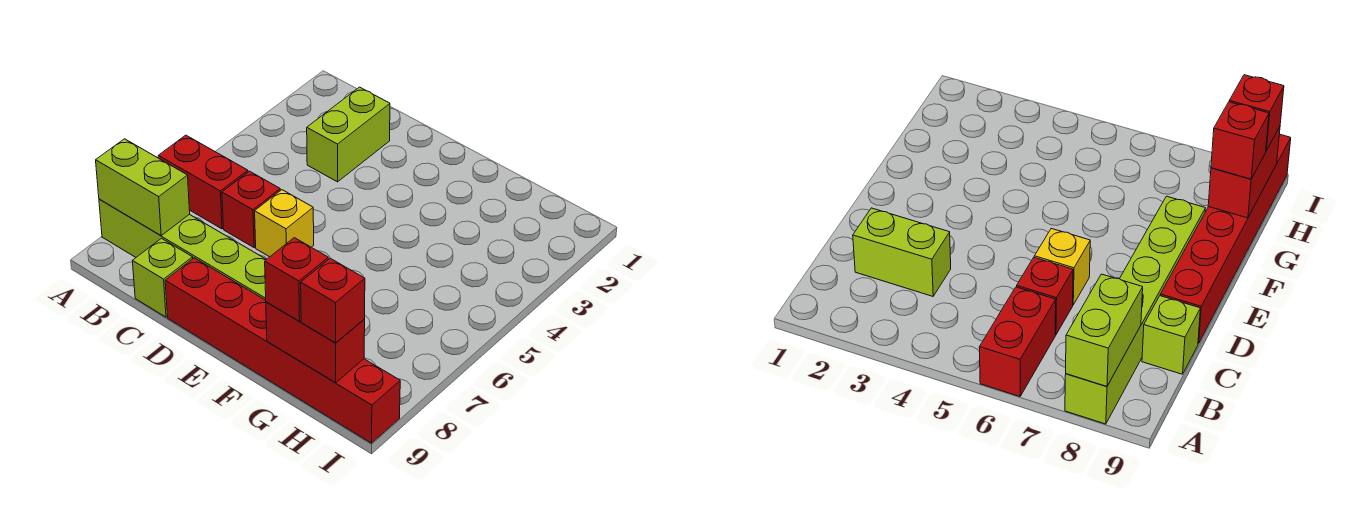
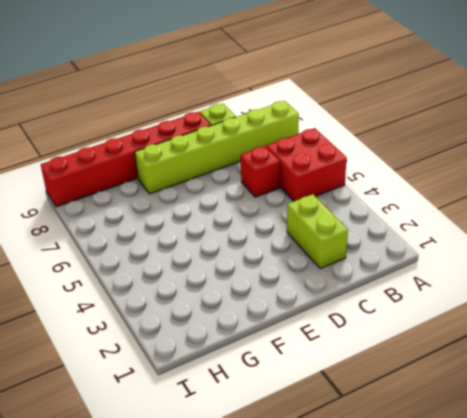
red 2x2 brick [266,128,347,201] -> red 1x2 brick [158,135,248,229]
none -> yellow 1x1 brick [255,190,314,257]
none -> lime 1x2 brick [96,139,190,236]

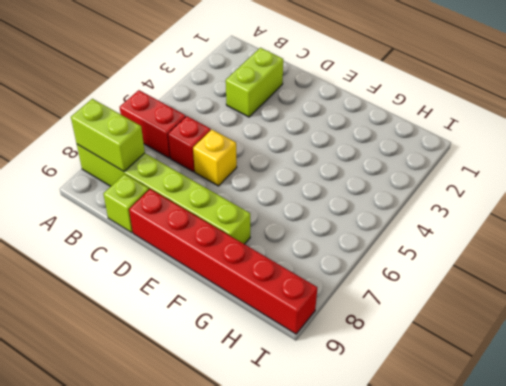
none -> red 1x2 brick [266,302,365,383]
none -> red 1x1 brick [265,238,328,321]

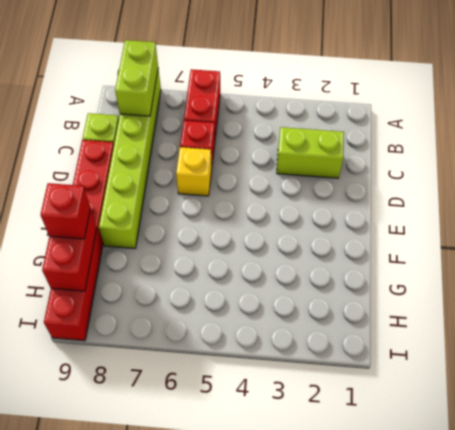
none -> red 1x1 brick [301,258,365,343]

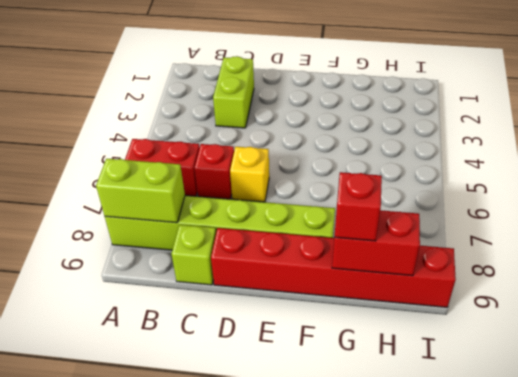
none -> red 1x1 brick [301,258,365,343]

